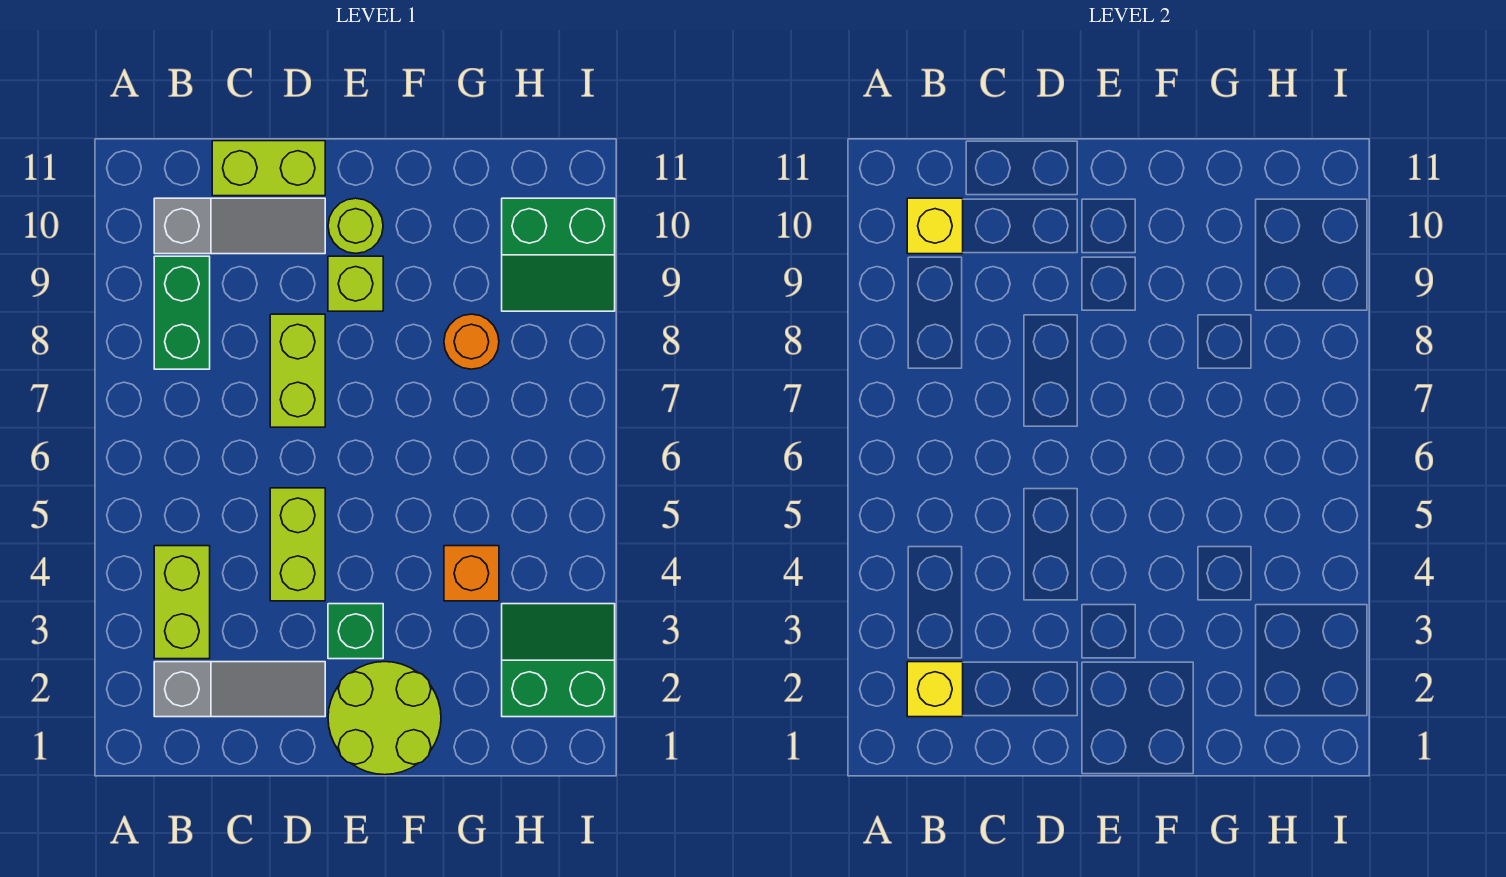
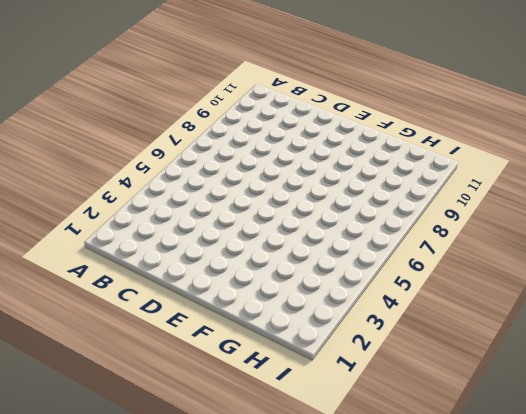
none -> grey 1x3 slope [154,662,325,717]
none -> lime 1x2 brick [154,546,210,659]
none -> green 1x2 brick [154,256,210,369]

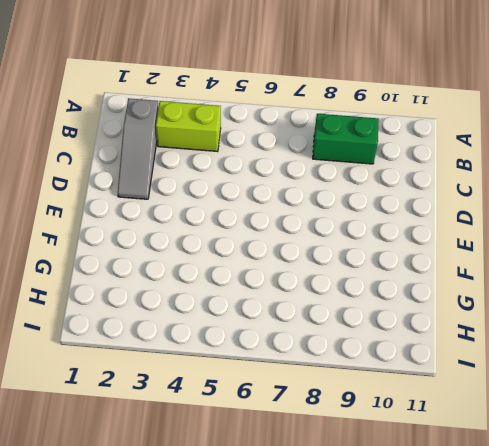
none -> grey 1x3 slope [154,198,325,254]
none -> lime 1x2 brick [212,141,325,196]
none -> lime 1x2 brick [270,488,325,601]

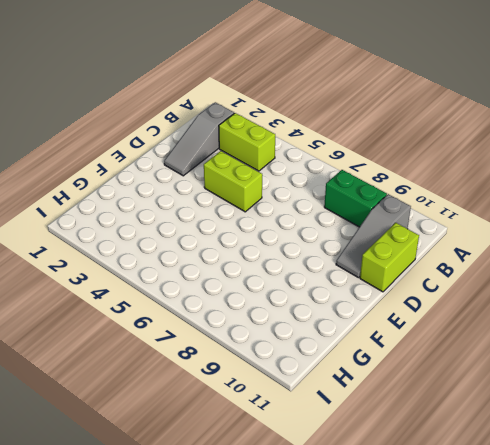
none -> lime 1x2 brick [270,314,325,427]
none -> lime 2x2 round brick [328,662,441,775]
none -> green 1x1 brick [328,604,383,659]

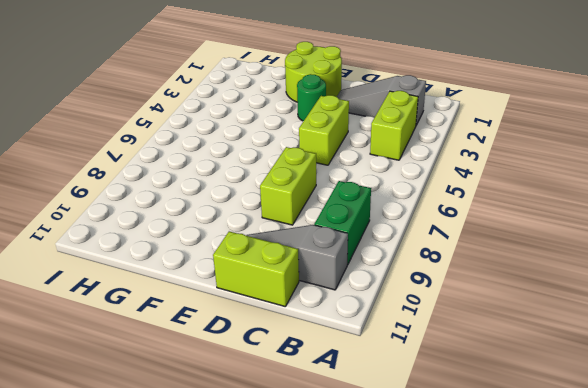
green 1x1 round brick [297,74,326,121] -> green 1x1 brick [328,604,383,659]
none -> lime 1x1 brick [328,256,383,311]
none -> lime 1x1 round brick [328,198,383,253]
none -> orange 1x1 brick [444,546,499,601]

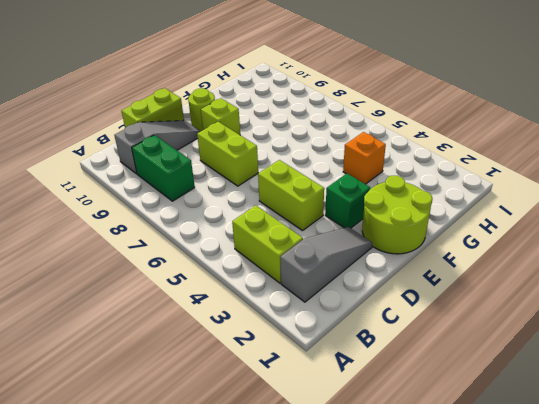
none -> orange 1x1 round brick [444,314,499,369]
none -> green 2x2 slope [502,604,615,717]
none -> green 2x2 slope [502,198,615,311]

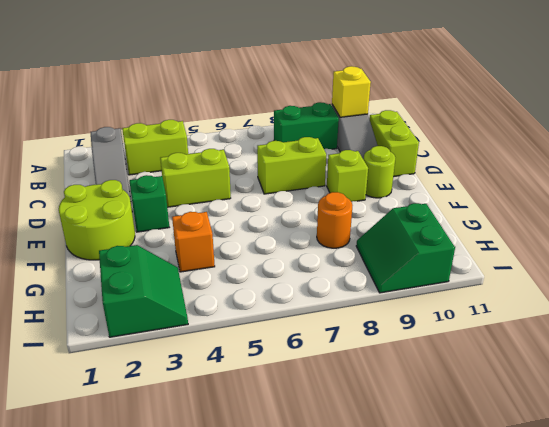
none -> yellow 1x1 brick [907,662,963,717]

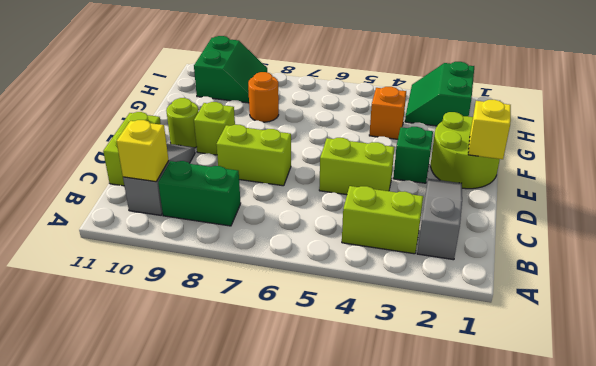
yellow 1x1 brick [468,99,511,159] -> yellow 1x1 brick moved to [907,662,963,717]

